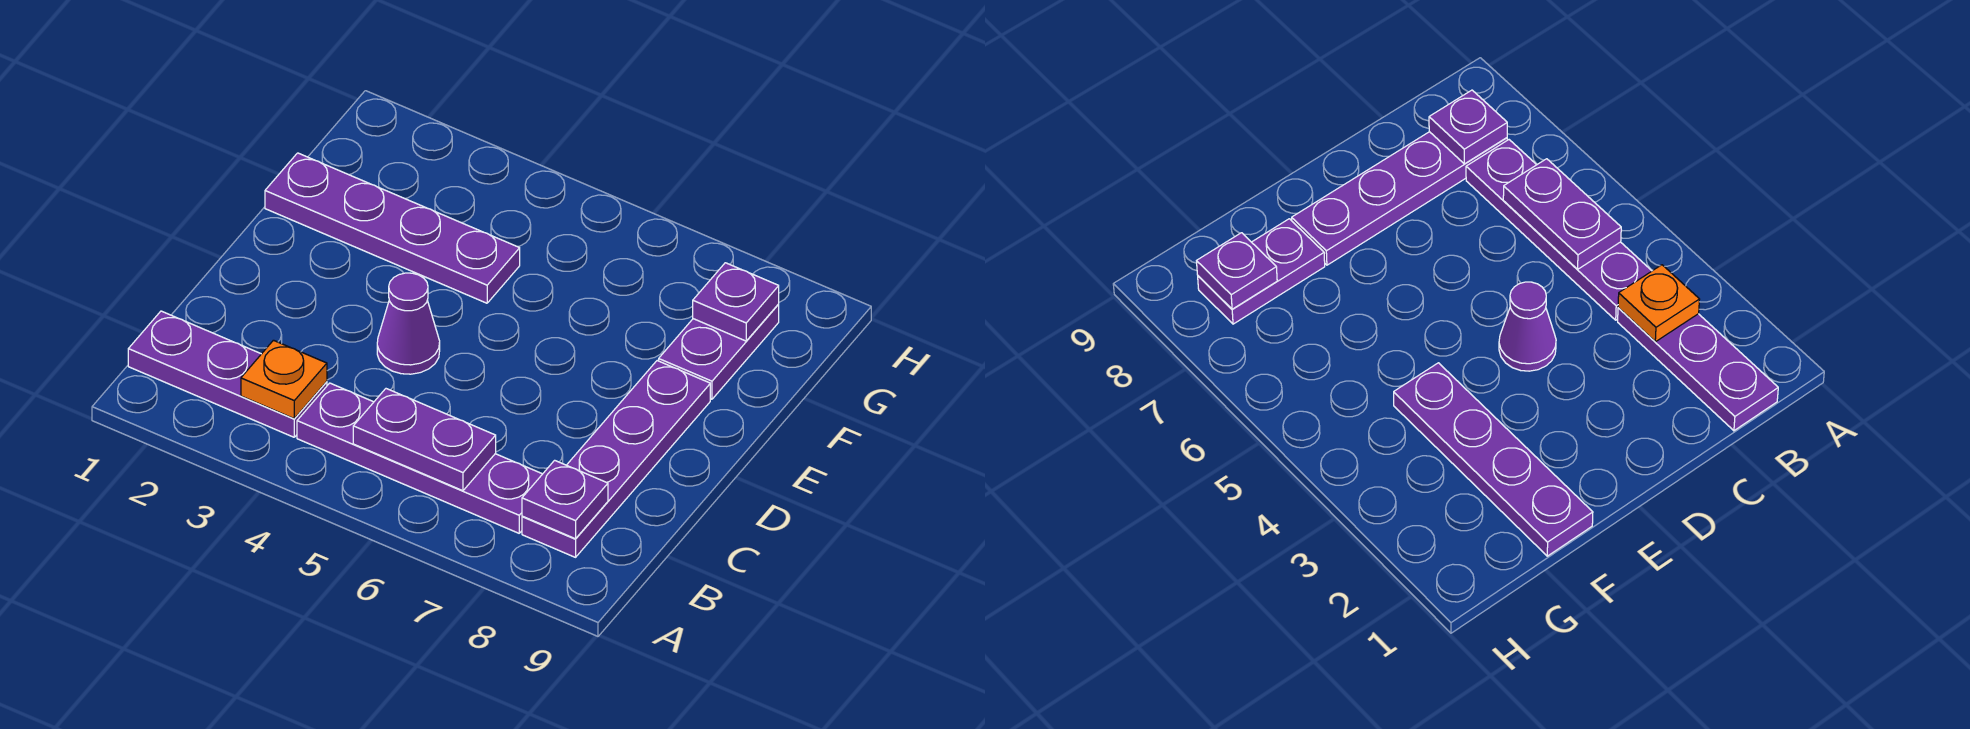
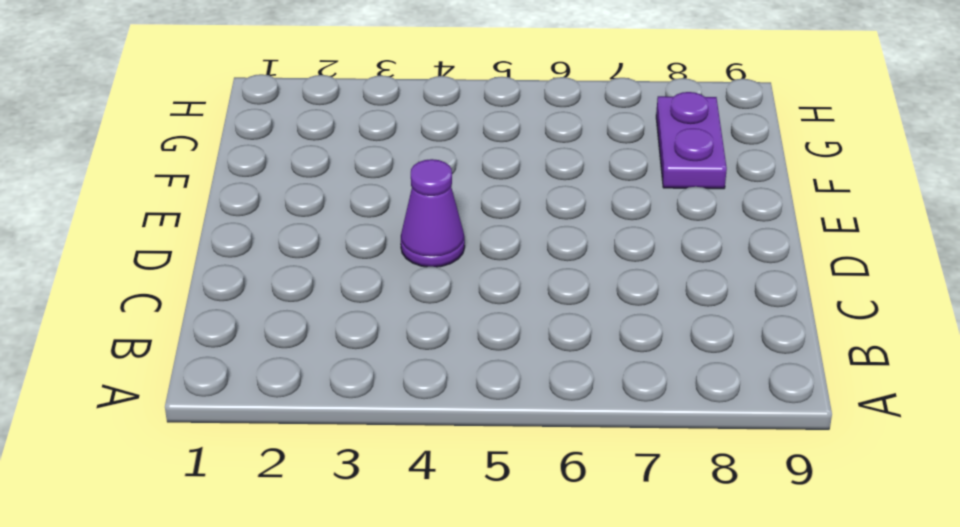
none -> purple 1x3 plate [128,311,327,437]
none -> purple 1x4 plate [297,383,542,533]

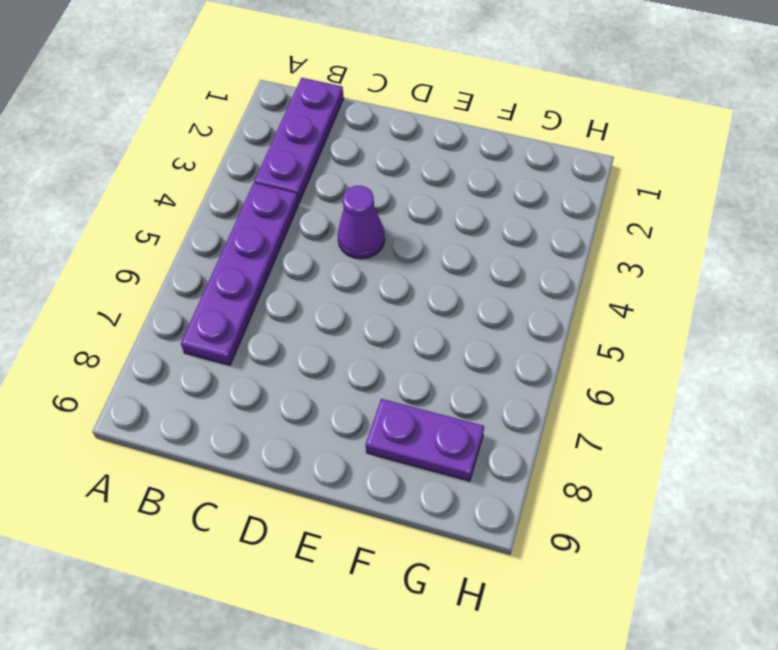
none -> purple 1x4 plate [522,361,710,557]
none -> purple 1x4 plate [265,153,520,303]

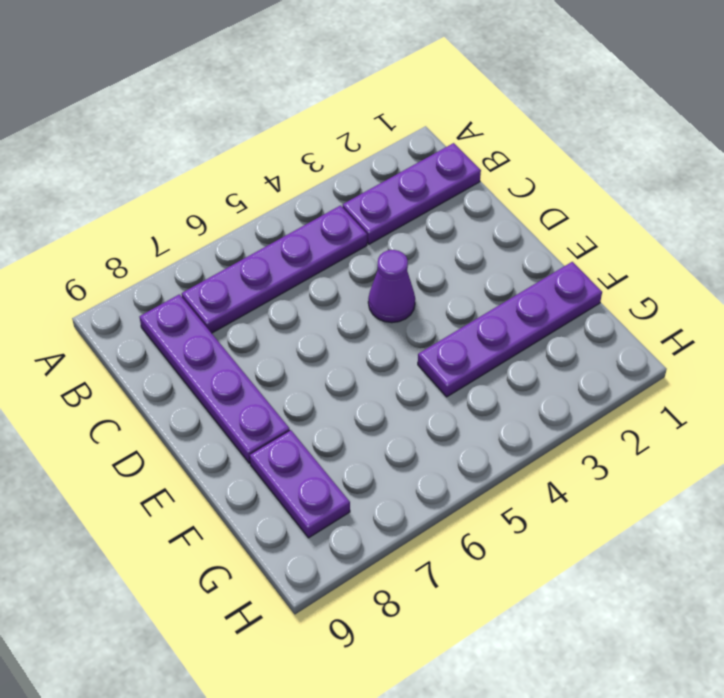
none -> orange 1x1 plate [241,340,327,418]
none -> purple 1x2 plate [353,389,496,491]

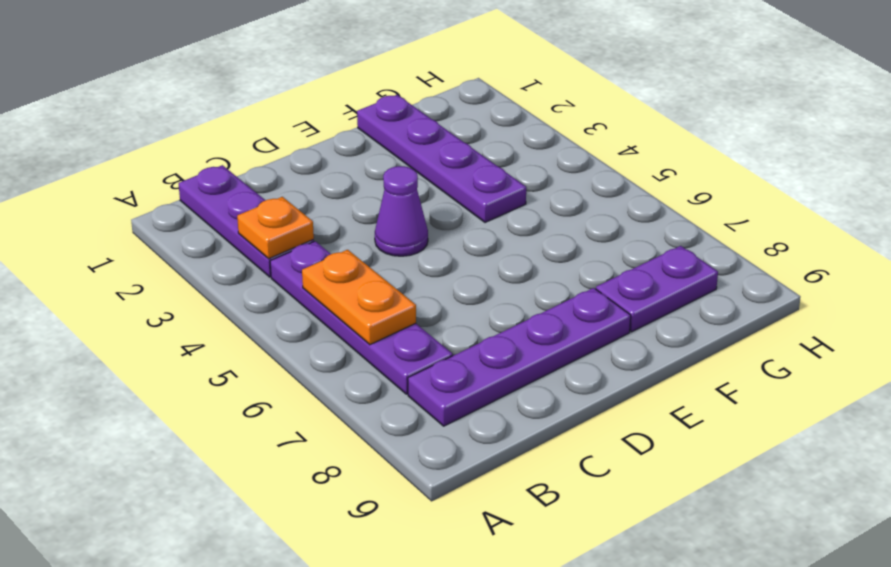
orange 1x2 plate [302,250,416,345] -> purple 1x2 plate [353,389,496,491]
none -> purple 1x1 plate [522,460,608,539]
none -> purple 1x1 plate [693,263,779,341]

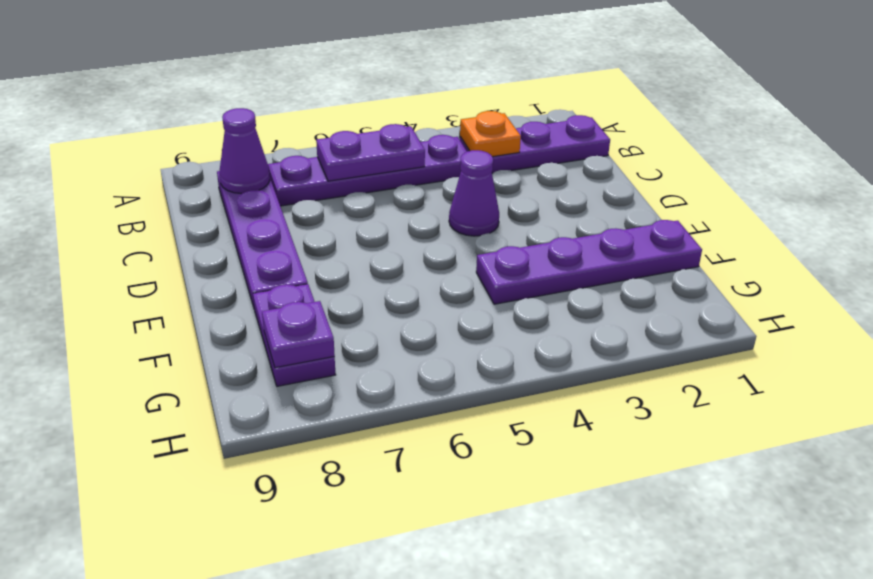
purple 1x1 cone [220,108,270,194] -> purple 1x1 plate [522,460,608,539]

